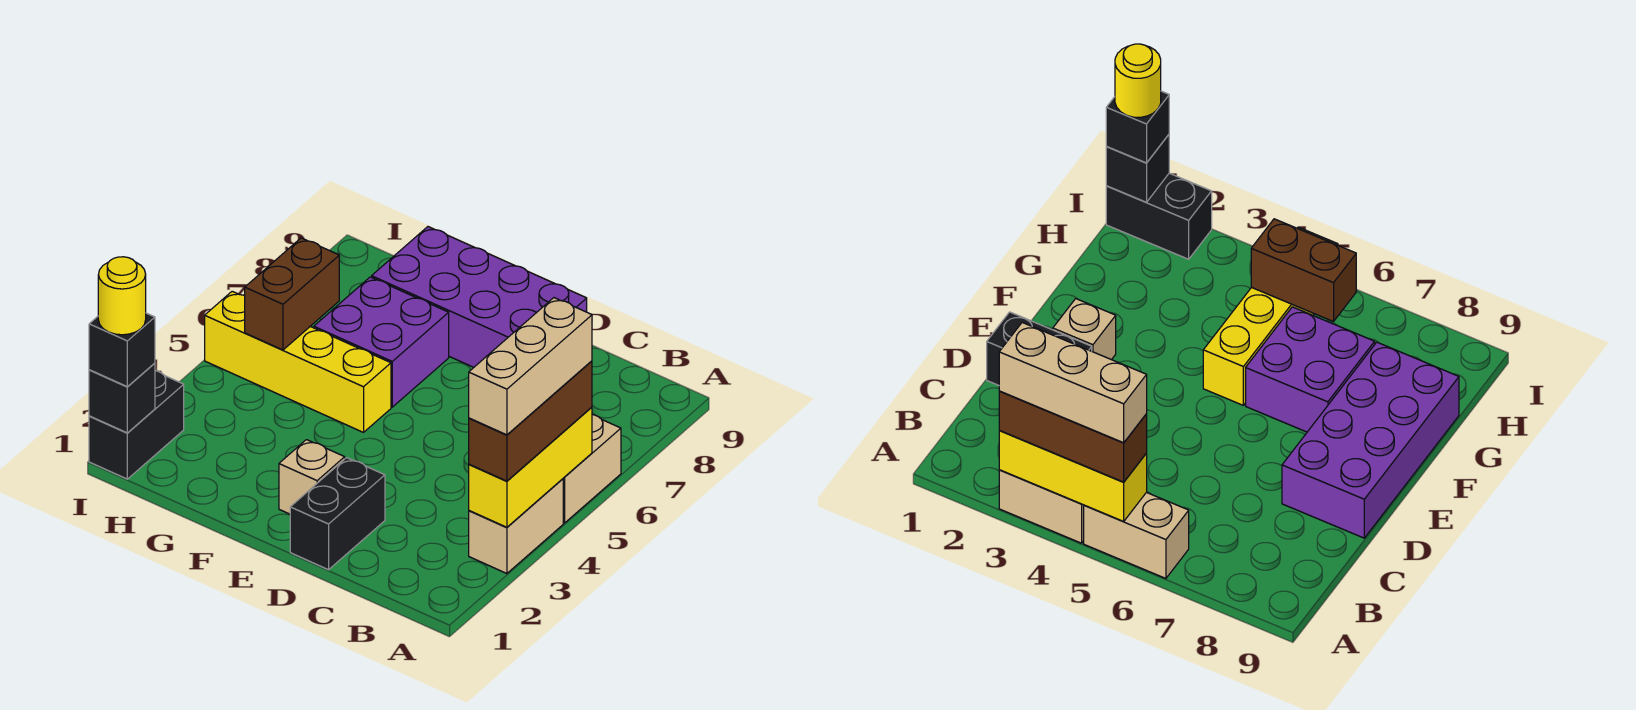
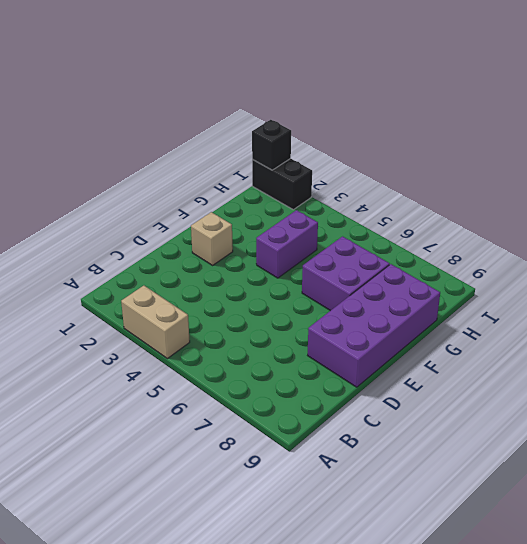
purple 1x2 brick [256,210,318,278] -> none
none -> tan 1x2 brick [563,415,621,523]
none -> black 1x2 brick [290,458,385,570]
none -> yellow 1x4 brick [205,291,391,432]

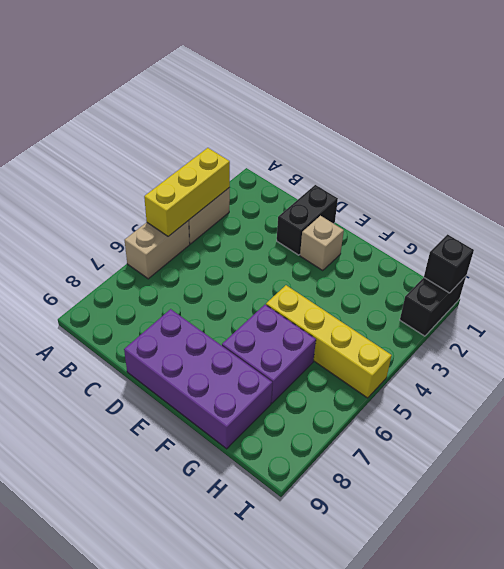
none -> brown 1x2 brick [245,238,339,350]
none -> brown 1x3 brick [469,361,592,481]
none -> black 1x1 brick [89,313,155,387]

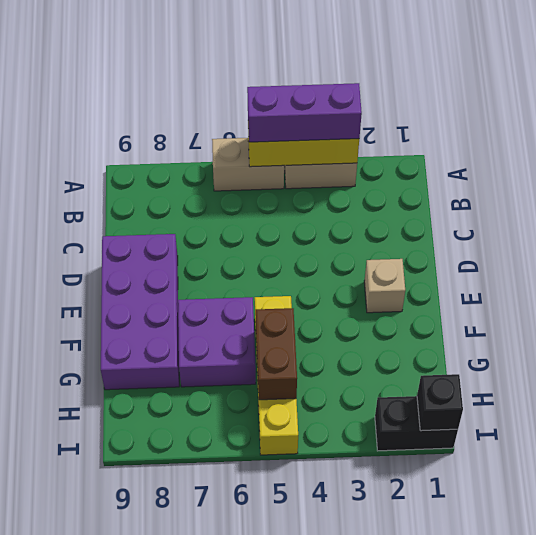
purple 1x3 brick [247,83,362,142] -> brown 1x3 brick [469,361,592,481]
brown 1x2 brick [256,308,297,400] -> brown 1x2 brick turned to [245,238,339,350]
none -> black 1x2 brick [290,458,385,570]
none -> black 1x1 brick [89,313,155,387]
none -> tan 1x3 brick [469,298,592,435]

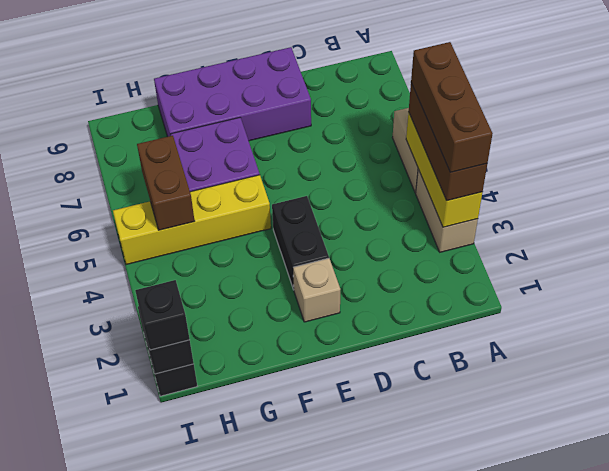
brown 1x3 brick [411,42,493,172] -> tan 1x3 brick [469,298,592,435]
black 1x2 brick [272,196,329,290] -> black 1x2 brick moved to [290,458,385,570]
none -> yellow 1x1 round brick [98,257,146,335]

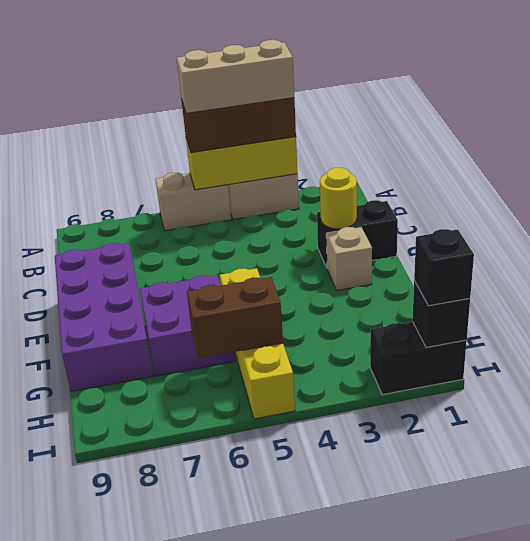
yellow 1x1 round brick [320,168,357,229] -> yellow 1x1 round brick moved to [98,257,146,335]

